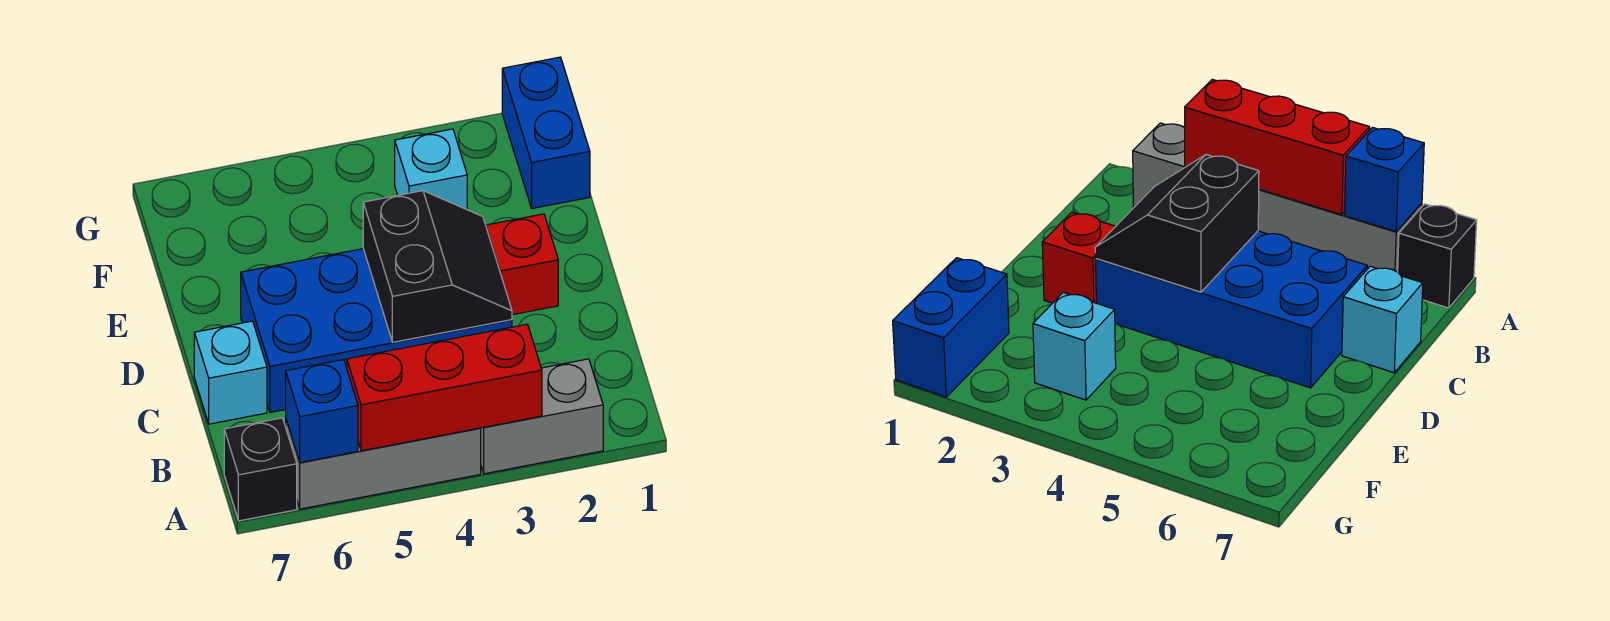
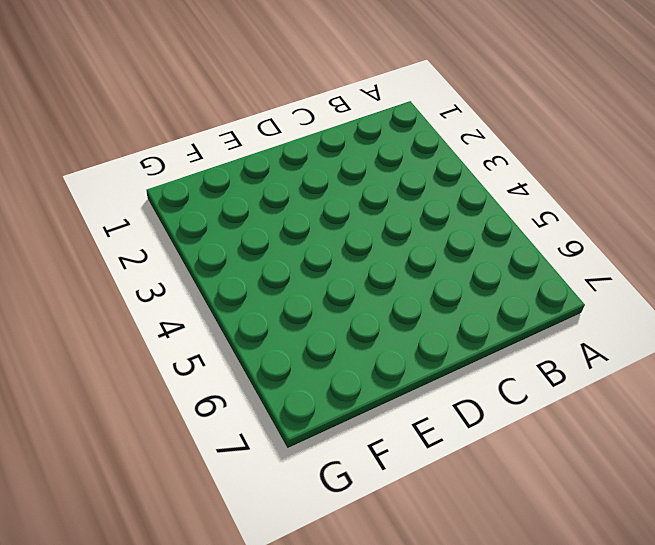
none -> grey 1x2 brick [481,359,603,474]
none -> grey 1x3 brick [286,420,481,509]

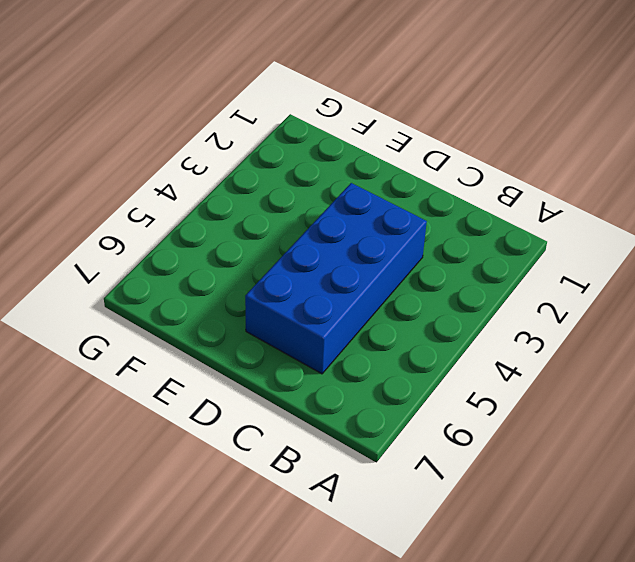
none -> grey 1x2 brick [481,359,603,474]
none -> grey 1x3 brick [286,420,481,509]

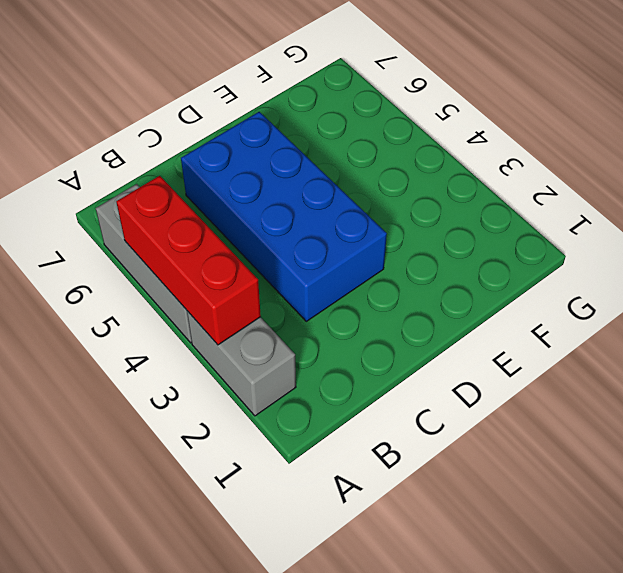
none -> black 1x1 brick [224,418,297,521]
none -> cyan 1x1 brick [194,321,267,424]

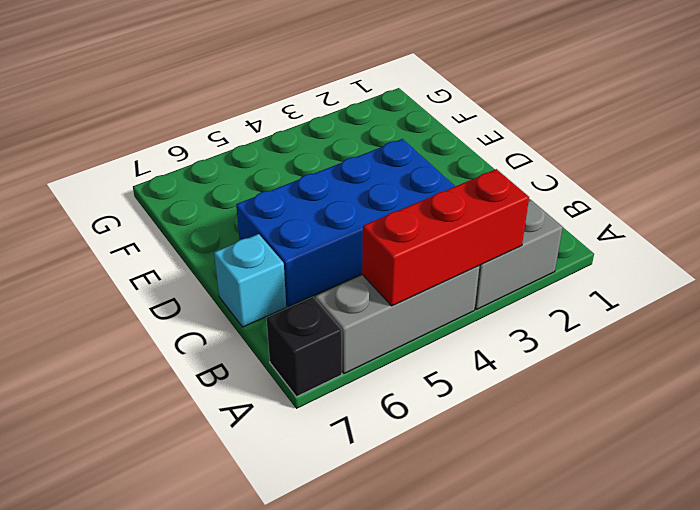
none -> red 1x1 brick [486,214,558,315]
none -> blue 1x2 brick [502,57,590,208]

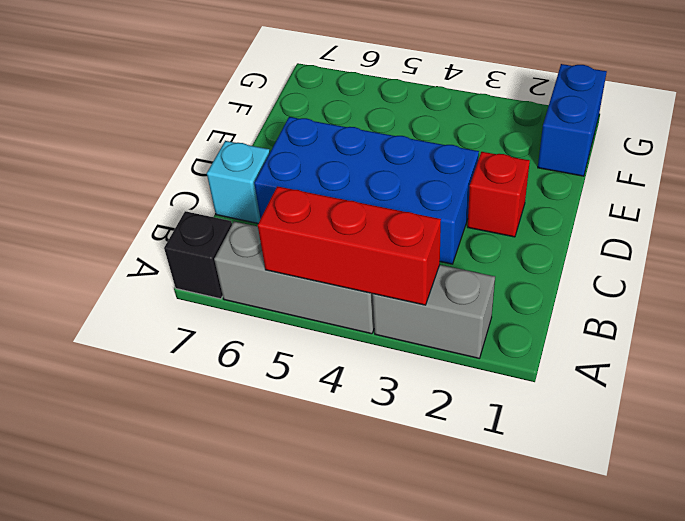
none -> cyan 1x1 brick [395,129,467,209]
none -> blue 1x1 brick [286,360,358,463]

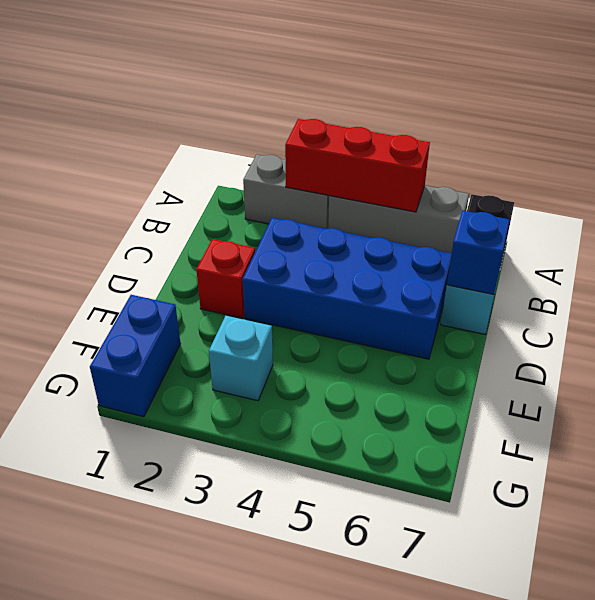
blue 1x1 brick [447,210,510,294] -> blue 1x1 brick moved to [286,360,358,463]
none -> black 2x2 slope [363,191,512,342]

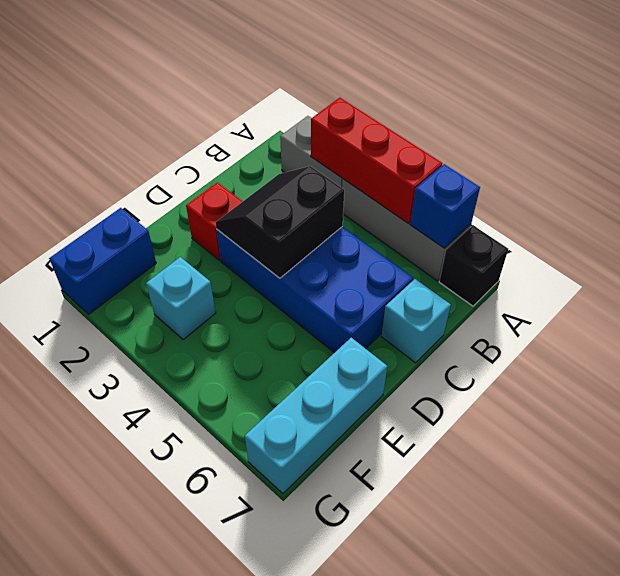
cyan 1x3 brick [245,338,387,494] -> none

